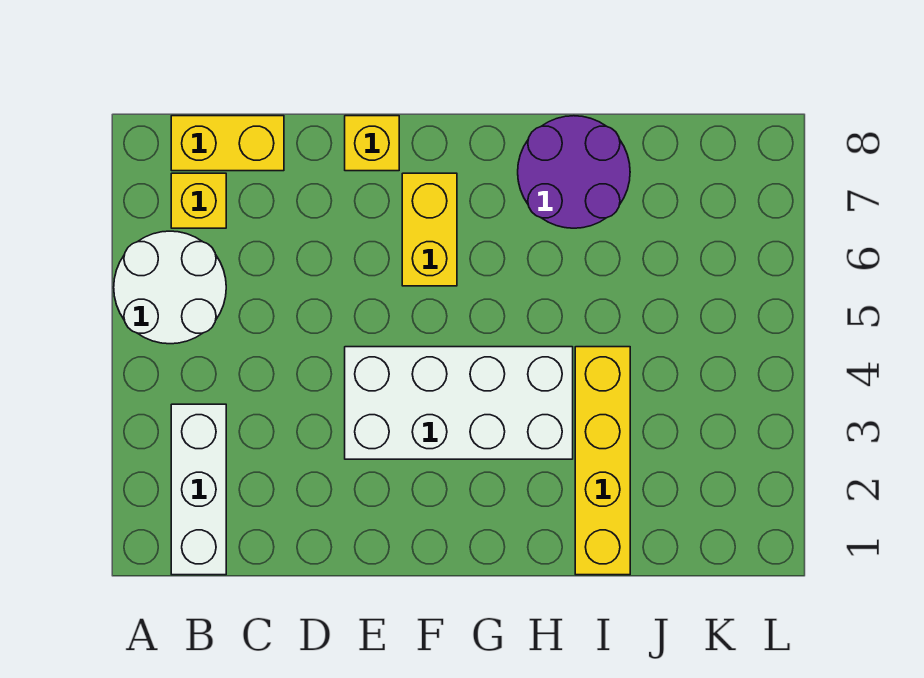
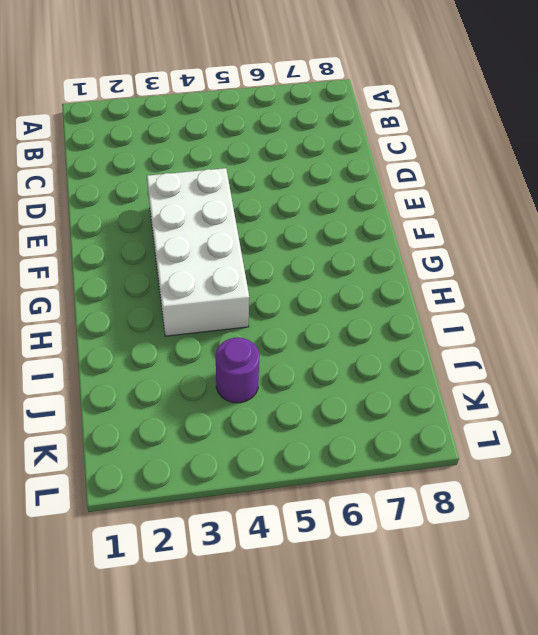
purple 1x1 round brick [216,338,259,403] -> none
none -> white 2x2 round brick [114,231,226,344]
none -> white 1x3 brick [171,404,226,575]

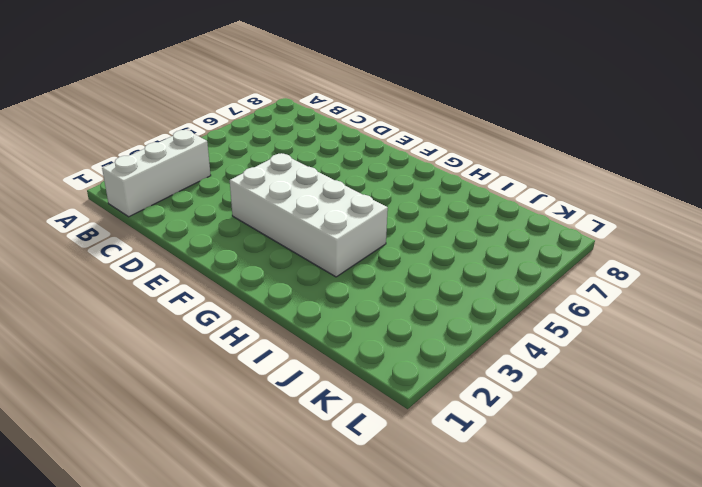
none -> white 2x2 round brick [114,231,226,344]
none -> yellow 1x1 brick [171,173,226,228]

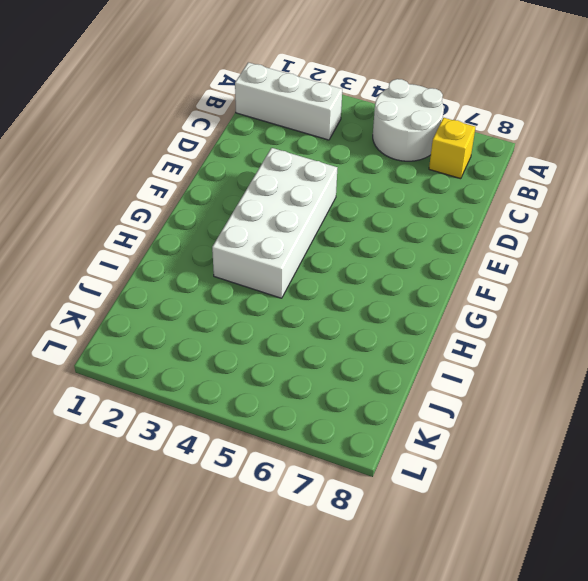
none -> yellow 1x2 brick [171,116,284,171]
none -> yellow 1x1 brick [345,116,399,171]

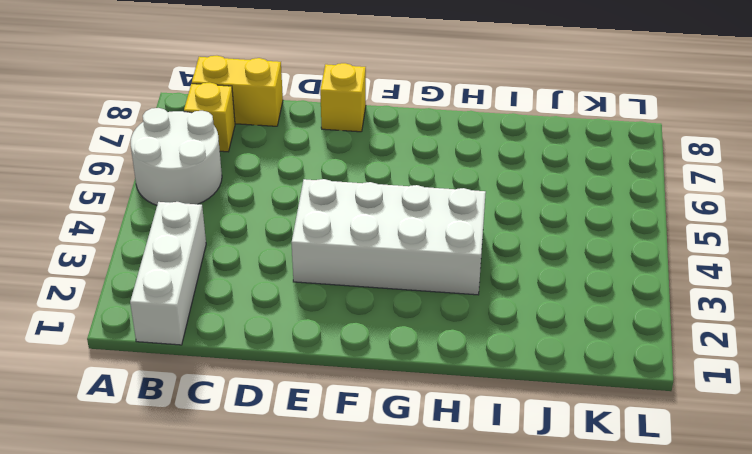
none -> yellow 1x2 brick [402,173,457,286]
none -> purple 2x2 round brick [518,116,630,228]

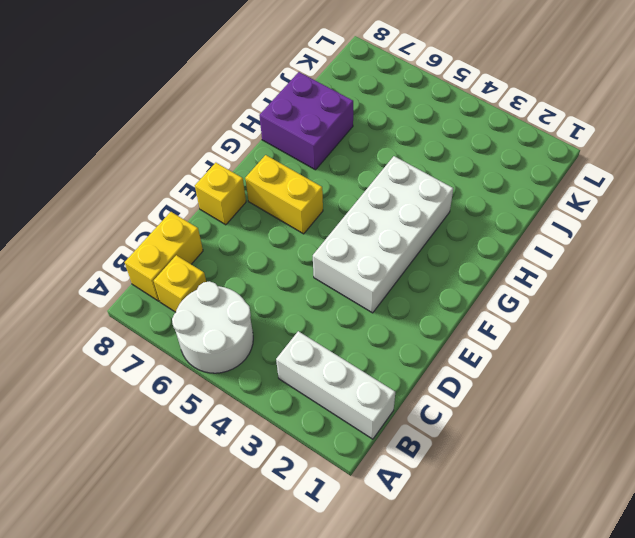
purple 2x2 brick [259,72,353,170] -> purple 2x2 round brick [518,116,630,228]
none -> yellow 1x4 brick [575,347,630,575]

